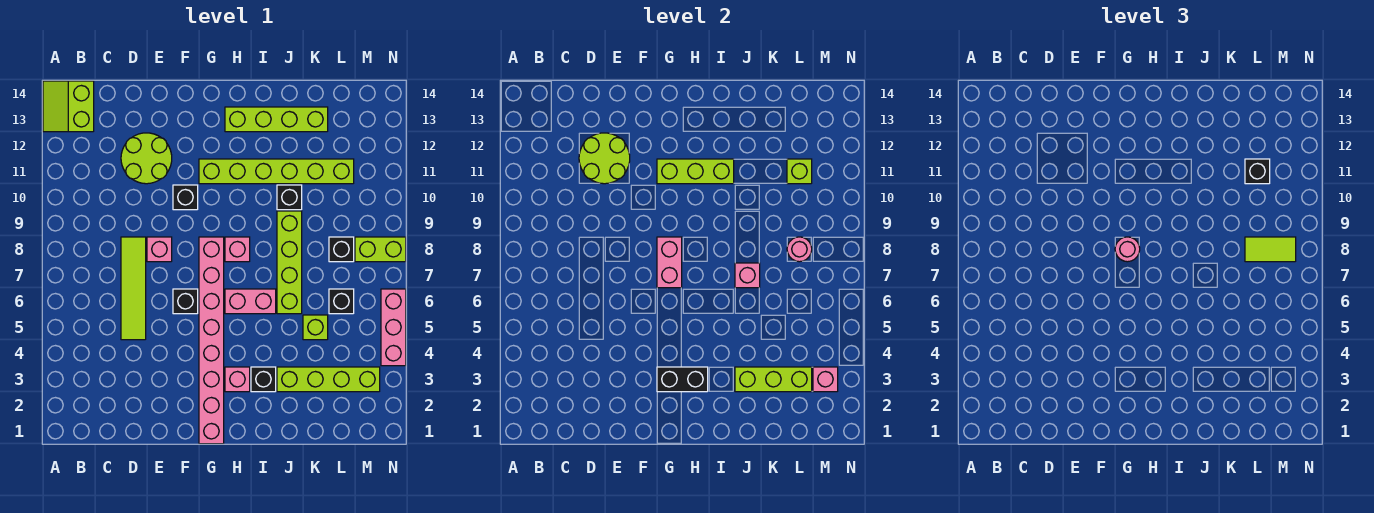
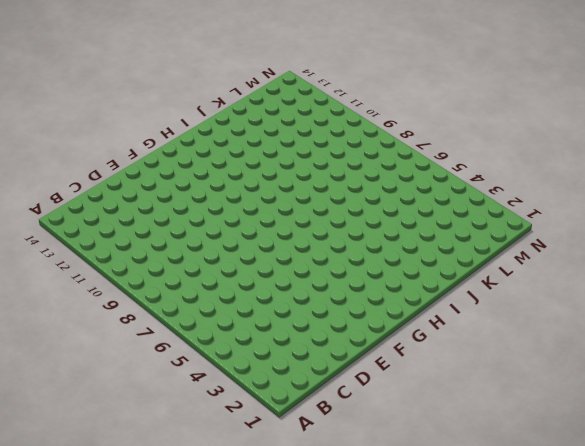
none -> lime 2x2 slope [43,81,94,132]
none -> lime 1x4 tile [121,237,146,340]
none -> lime 2x2 round brick [121,133,172,184]
none -> pink 1x1 brick [147,237,172,262]

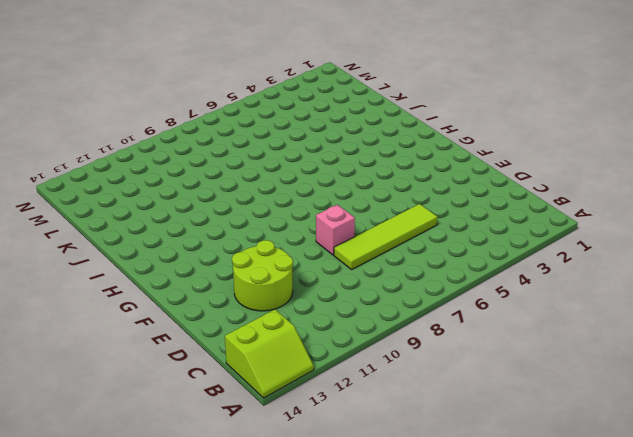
none -> black 1x1 brick [173,289,198,314]
none -> black 1x1 brick [173,185,198,210]
none -> pink 1x8 brick [199,237,224,444]
none -> lime 1x6 brick [199,159,354,184]

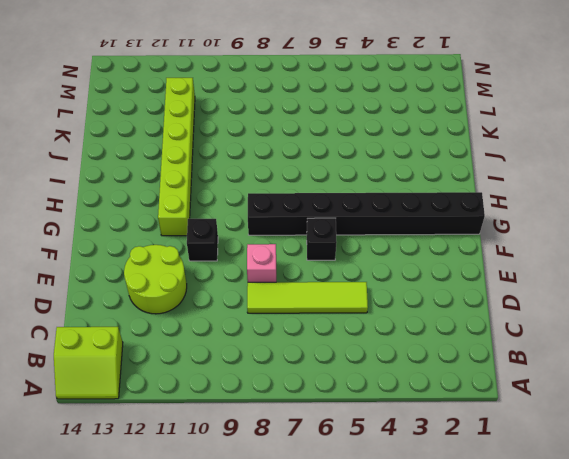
black 1x8 brick [248,192,485,235] -> pink 1x8 brick [199,237,224,444]
none -> pink 1x1 brick [225,367,250,392]
none -> pink 1x2 brick [225,289,276,314]
none -> pink 1x1 brick [225,237,250,262]
none -> lime 1x4 brick [225,107,328,132]

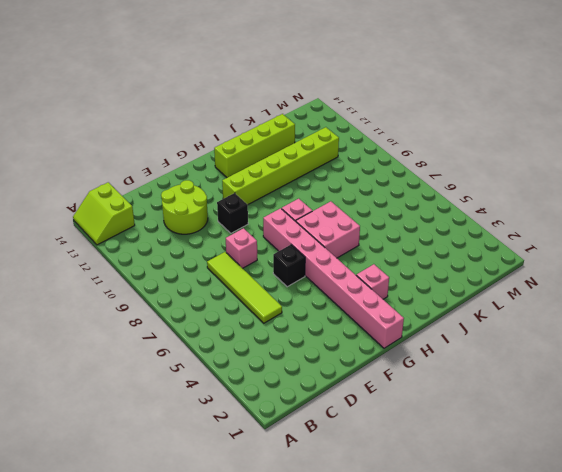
pink 2x2 brick [296,201,360,258] -> pink 1x2 brick [225,289,276,314]
none -> black 1x1 brick [251,367,276,392]
none -> lime 1x4 brick [277,367,380,392]
none -> lime 1x4 brick [277,211,302,314]
none -> black 1x1 brick [277,185,302,210]

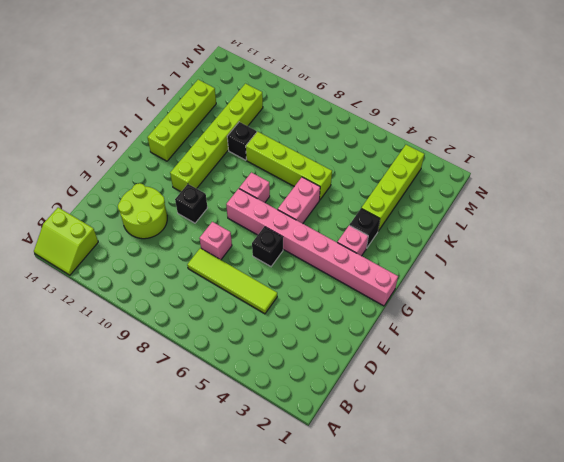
none -> lime 1x1 brick [303,315,328,340]
none -> black 1x1 brick [329,289,354,314]
none -> black 1x1 brick [329,237,354,262]
none -> lime 1x2 brick [355,237,406,262]

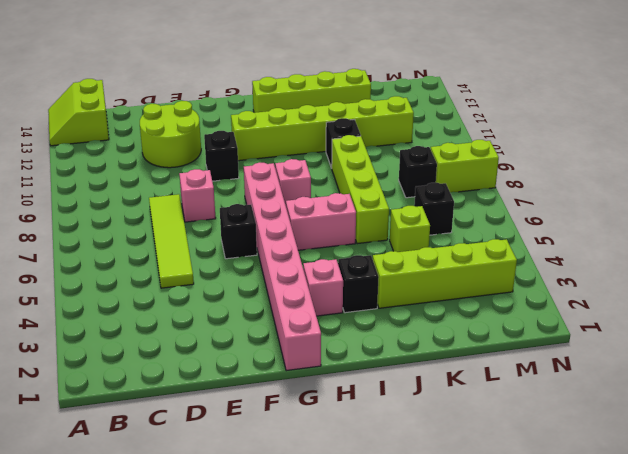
none -> pink 1x3 brick [381,289,406,366]
none -> lime 2x2 round brick [579,133,630,184]
none -> black 1x2 brick [657,367,708,392]
none -> pink 1x2 brick [657,237,682,288]

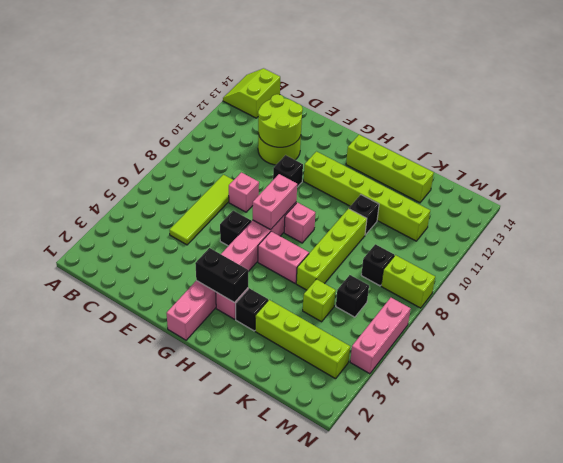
none -> lime 1x3 brick [657,159,734,184]
none -> lime 1x3 brick [735,367,812,392]
none -> pink 1x1 brick [735,263,760,288]
none -> pink 1x1 round brick [787,237,812,262]

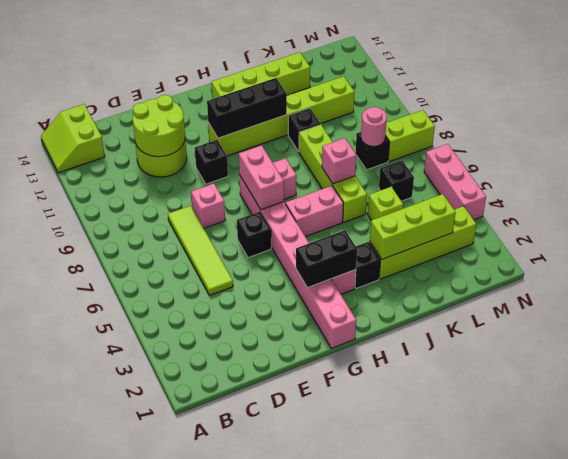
black 1x3 brick [207,78,287,138] -> lime 1x3 brick [657,159,734,184]
none -> lime 1x1 brick [787,159,812,184]
none -> pink 1x1 brick [813,367,838,392]
none -> pink 1x1 round brick [1115,237,1140,262]
none -> lime 1x2 tile [1245,237,1296,262]

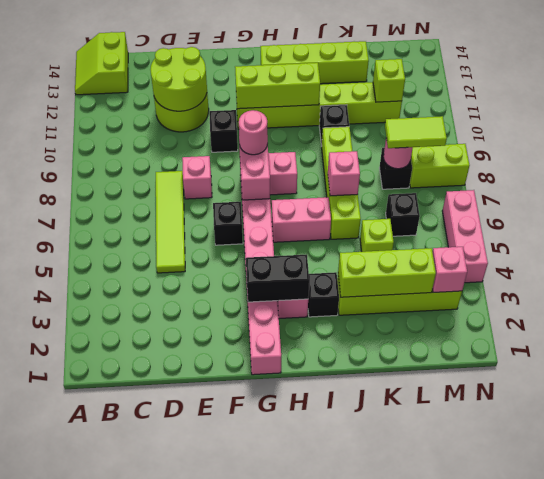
none -> black 1x1 brick [1245,159,1270,184]

